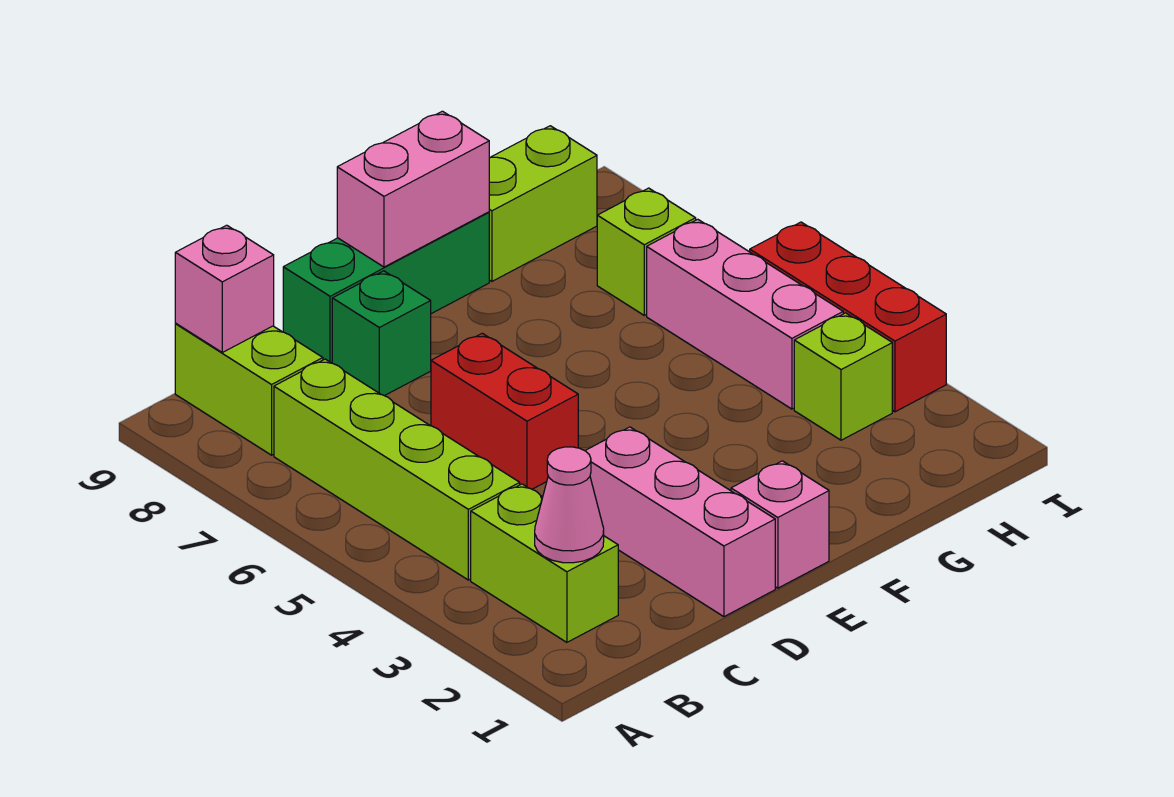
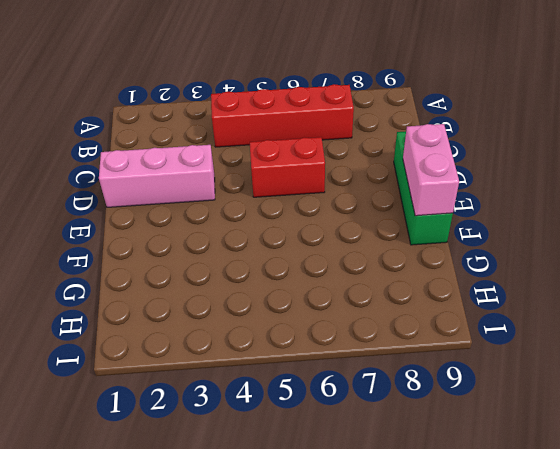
red 1x4 brick [211,84,354,147] -> lime 1x4 brick [274,359,520,580]
none -> lime 1x2 brick [471,484,618,642]
none -> lime 1x2 brick [175,324,323,455]
none -> green 1x1 brick [332,271,431,396]

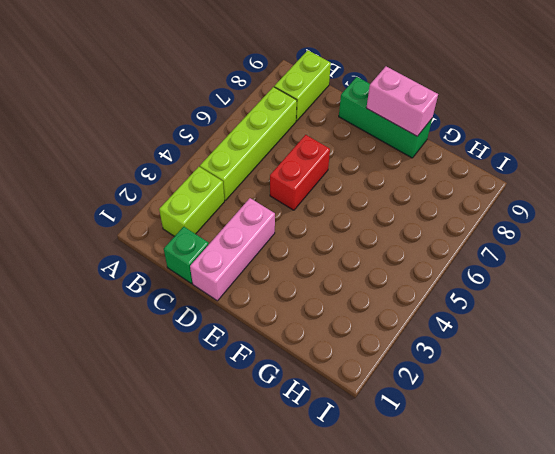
green 1x1 brick [164,227,209,284] -> green 1x1 brick moved to [332,271,431,396]
none -> pink 1x1 brick [731,461,829,588]
none -> lime 1x2 brick [489,126,597,281]
none -> lime 1x1 brick [794,313,892,440]

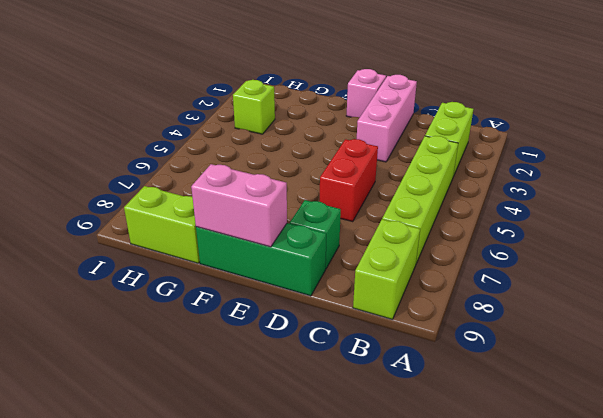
none -> pink 1x3 brick [647,219,843,409]
none -> lime 1x1 brick [597,188,696,315]
none -> red 1x3 brick [750,222,946,412]

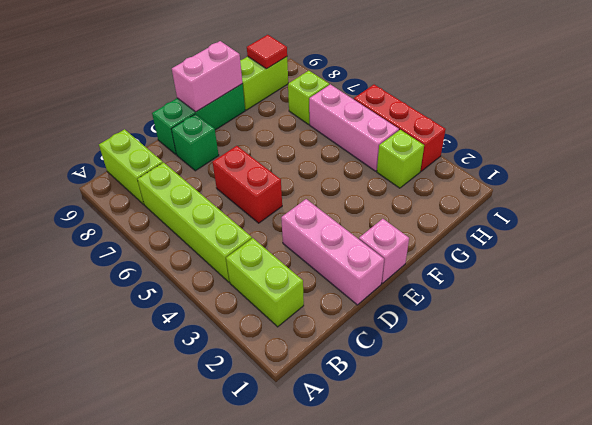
red 1x1 tile [247,35,287,69] -> none
none -> pink 1x1 cone [535,447,604,563]
none -> pink 1x1 brick [175,225,274,352]

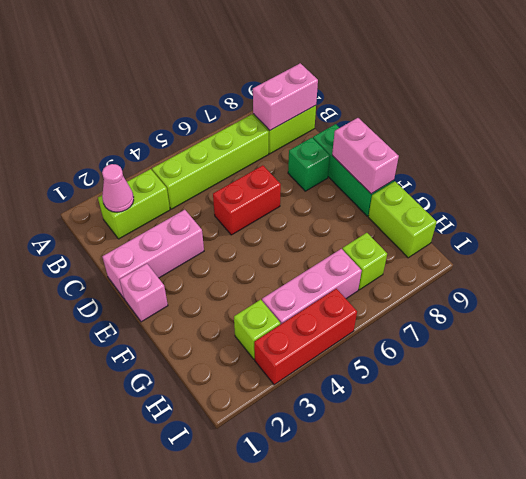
pink 1x2 brick [253,63,318,130] -> pink 1x1 brick [175,225,274,352]

